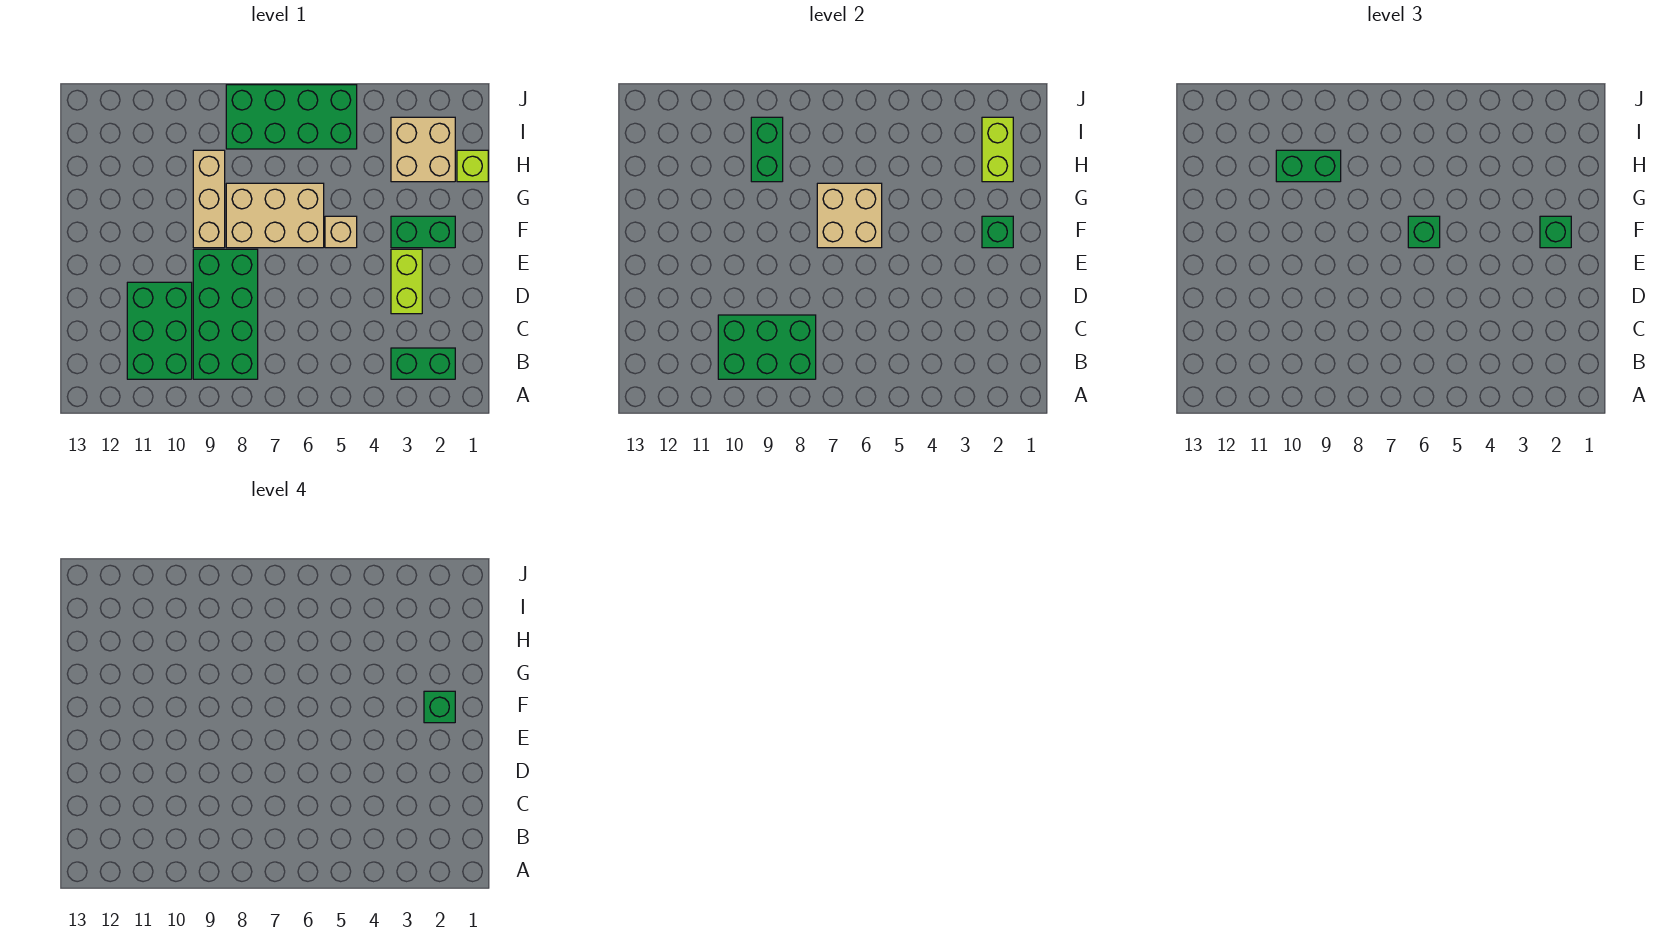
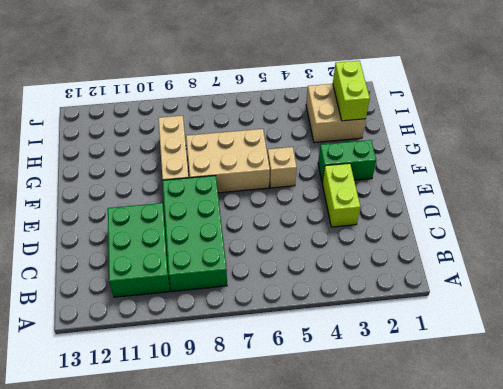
none -> green 1x2 brick [391,348,455,379]
none -> lime 1x1 brick [457,150,488,182]
none -> green 2x4 brick [226,85,357,149]

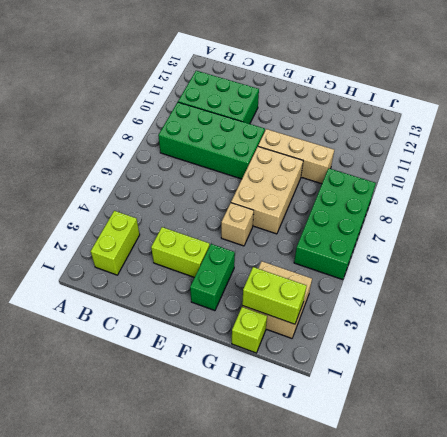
lime 1x2 brick [91,211,140,275] -> green 1x2 brick [391,348,455,379]
none -> green 2x3 brick [718,315,816,379]
none -> green 1x1 brick [982,216,1013,248]
none -> tan 2x2 brick [817,183,882,248]

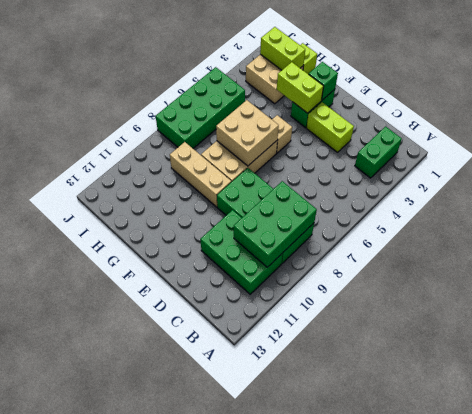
lime 1x2 brick [277,62,324,113] -> none
none -> green 1x2 brick [751,117,783,182]
none -> green 1x1 brick [1540,216,1571,248]
none -> green 1x1 brick [1408,216,1440,248]

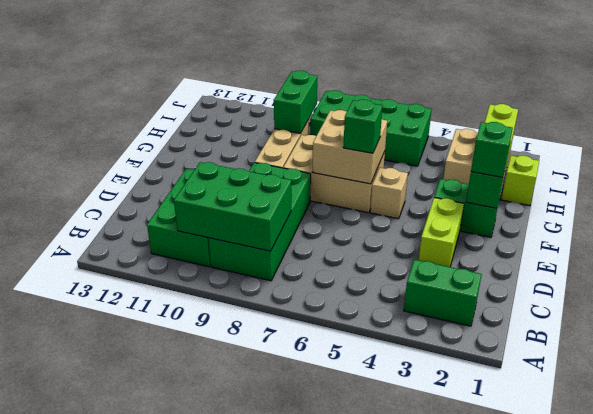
none -> green 1x2 brick [1276,150,1341,182]
none -> green 1x1 brick [424,691,455,723]

